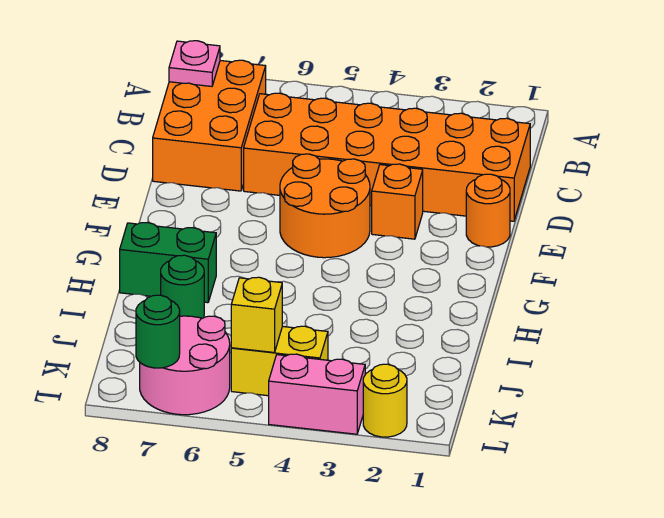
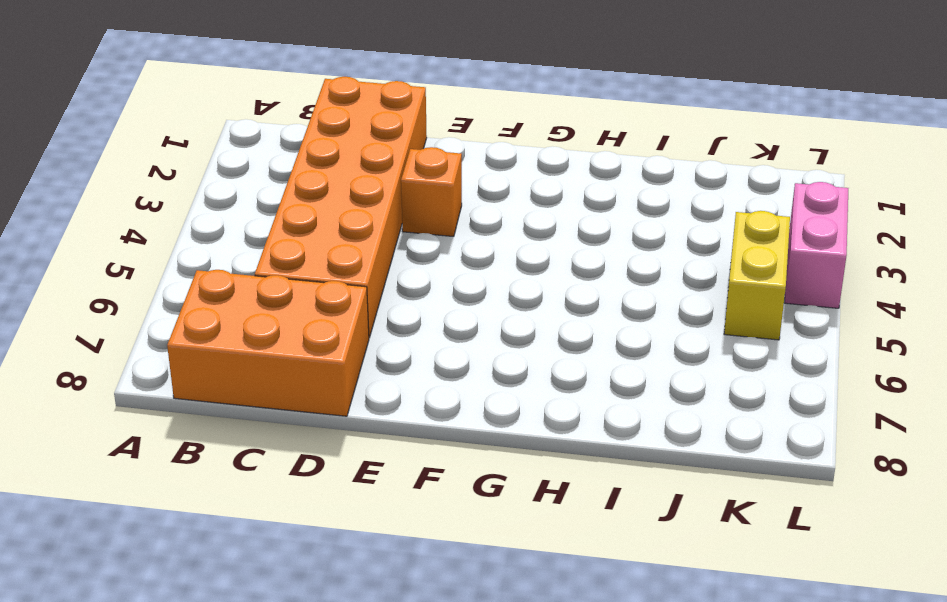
none -> orange 1x1 round brick [466,174,510,247]
none -> orange 2x2 round brick [280,154,370,258]
none -> green 1x2 brick [120,223,216,303]

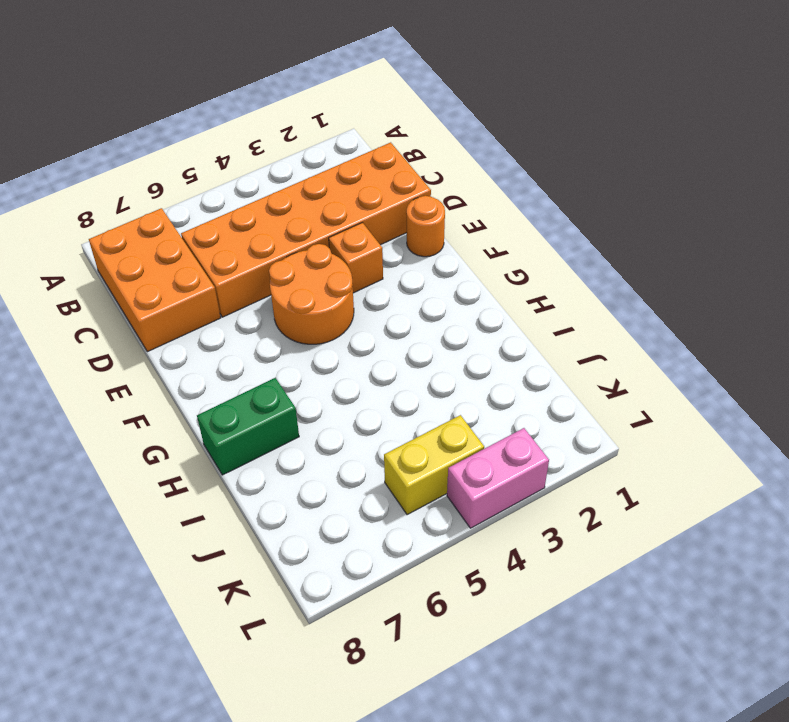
none -> green 1x1 round brick [161,255,204,318]
none -> pink 2x2 round brick [140,316,230,415]
none -> yellow 1x1 round brick [363,364,407,437]

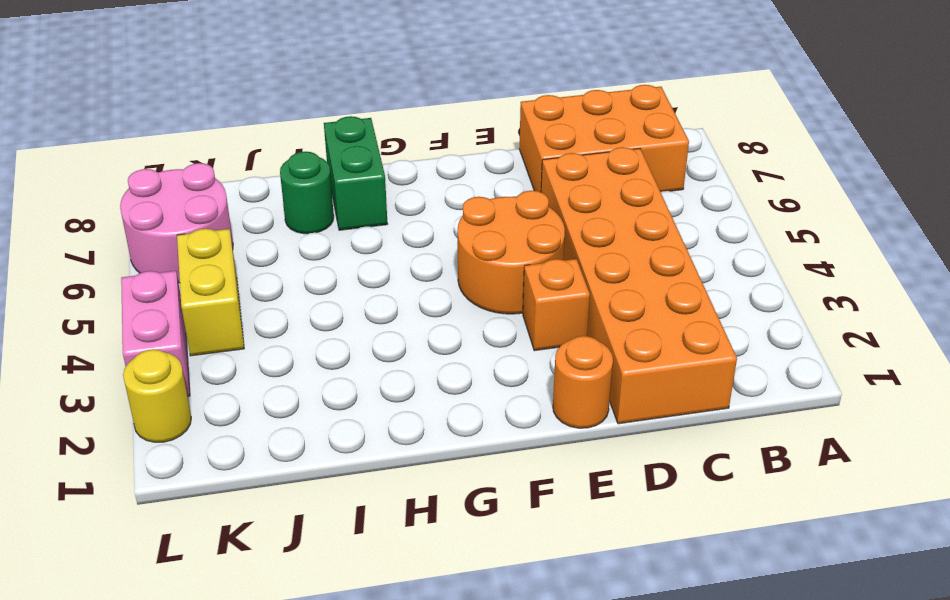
none -> pink 1x1 plate [169,41,220,86]
none -> yellow 1x1 brick [231,277,282,352]
none -> green 1x1 round brick [136,295,180,368]

